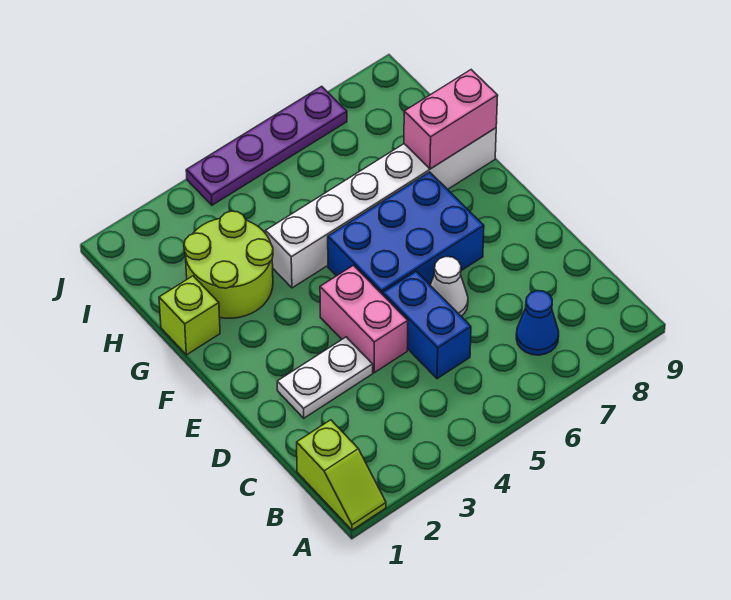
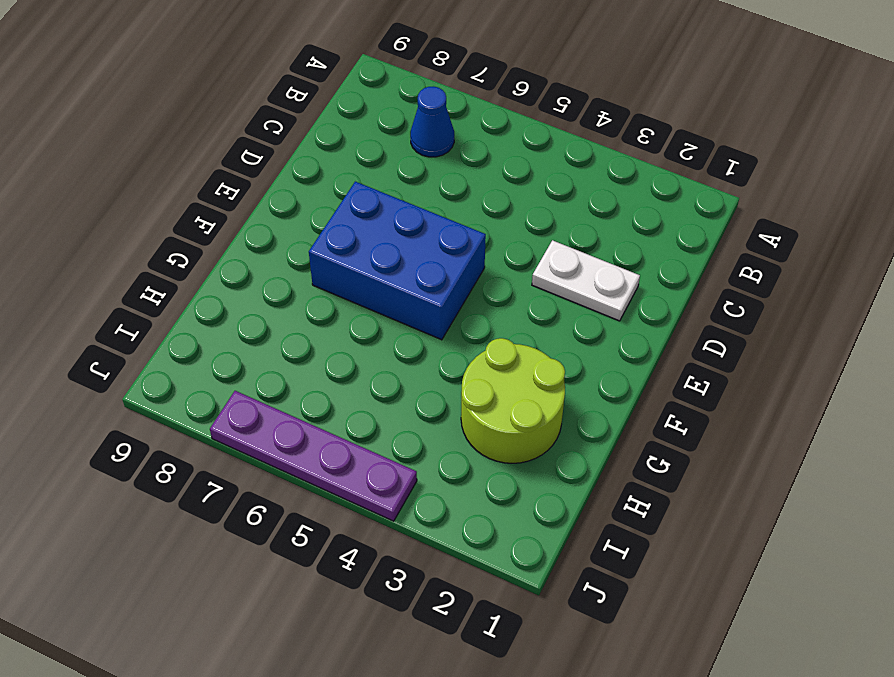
none -> lime 1x2 slope [297,420,386,530]
none -> blue 1x2 brick [383,271,471,379]
none -> pink 1x2 brick [320,265,408,373]

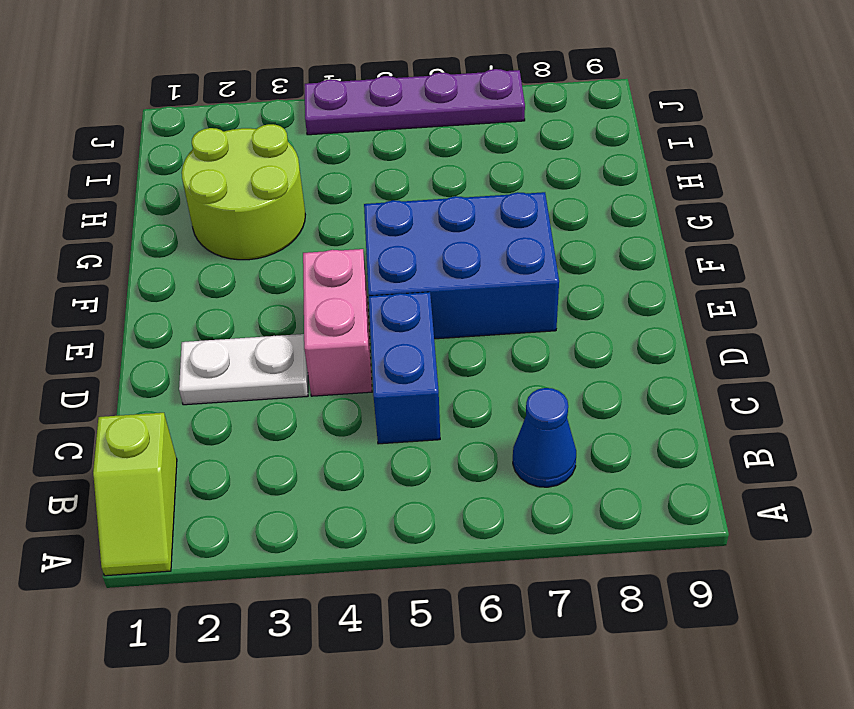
none -> white 1x1 cone [430,257,468,316]
none -> lime 1x1 brick [159,276,220,355]
none -> white 1x6 brick [266,128,496,288]

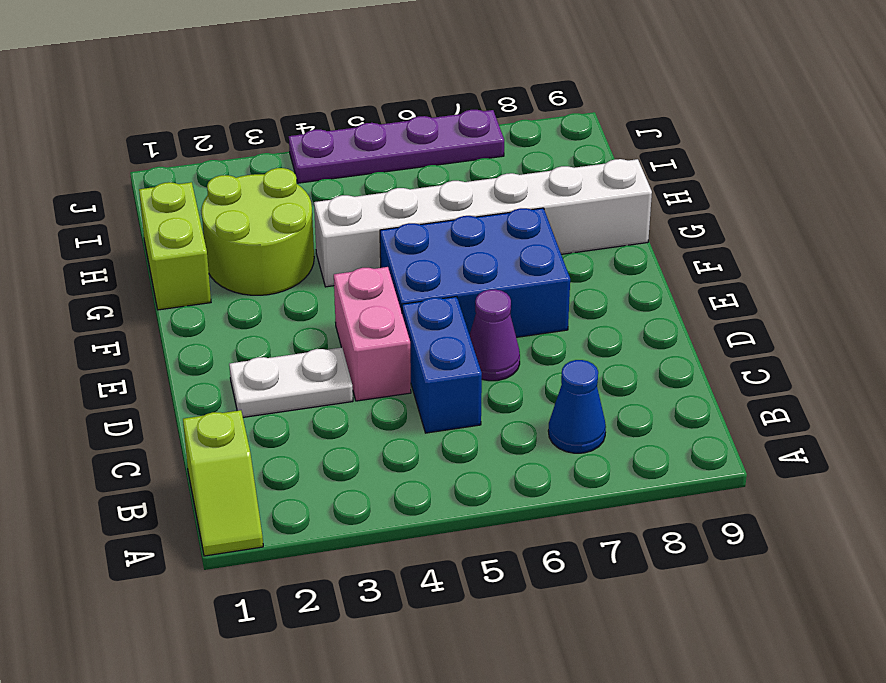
purple 1x1 cone [470,289,520,381] -> white 1x1 cone [430,257,468,316]
lime 1x2 brick [139,182,211,310] -> lime 1x1 brick [159,276,220,355]
none -> pink 1x2 brick [404,70,498,169]

